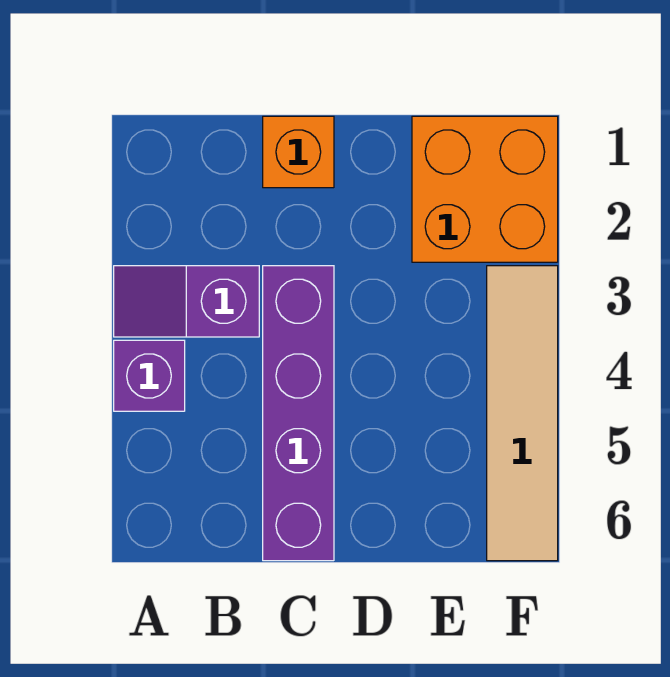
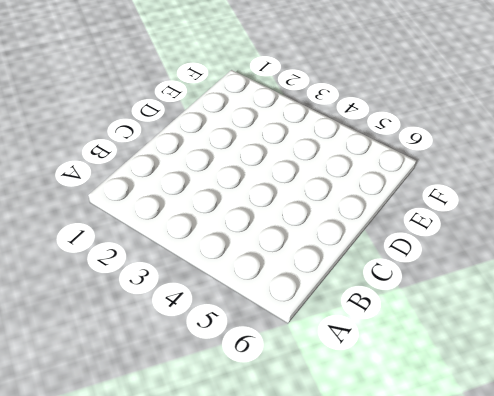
none -> purple 1x2 slope [114,266,259,337]
none -> purple 1x1 brick [114,340,185,411]

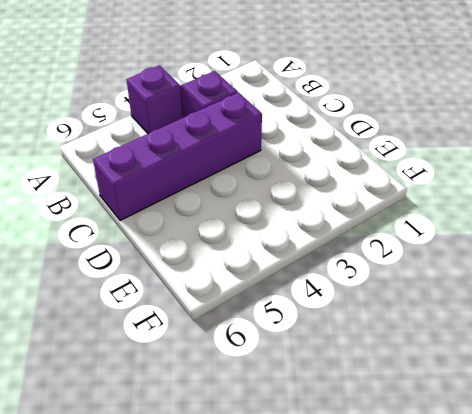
none -> orange 1x1 brick [263,116,334,188]
none -> orange 2x2 brick [412,116,558,262]

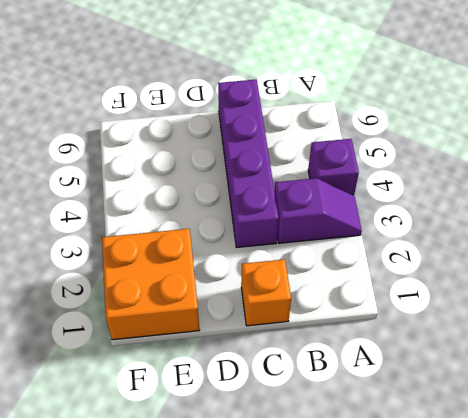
none -> tan 1x4 tile [487,266,558,561]

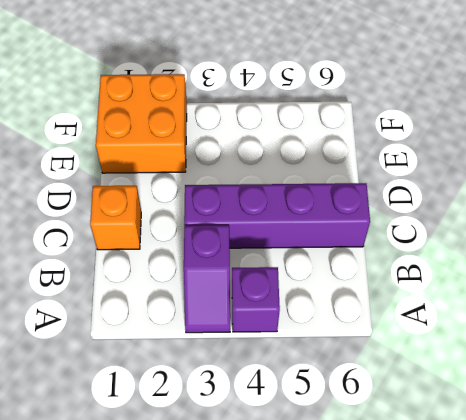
none -> tan 1x4 tile [487,266,558,561]

